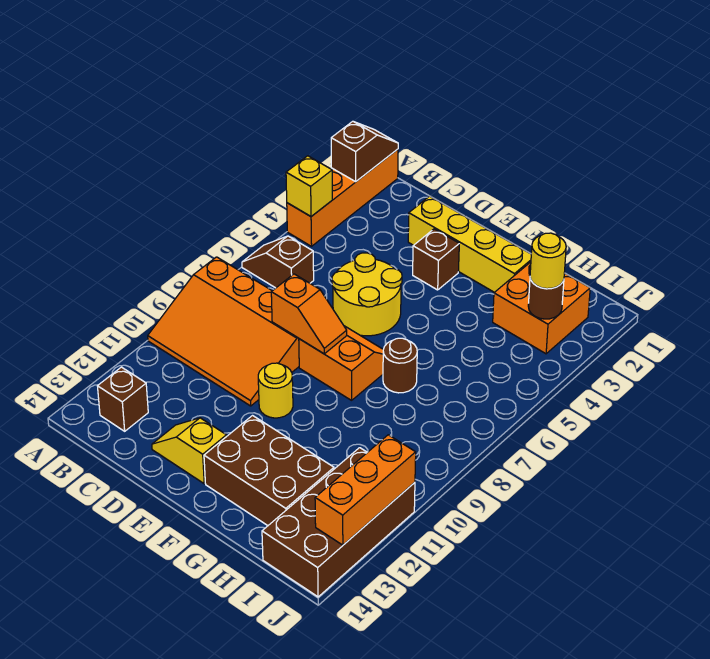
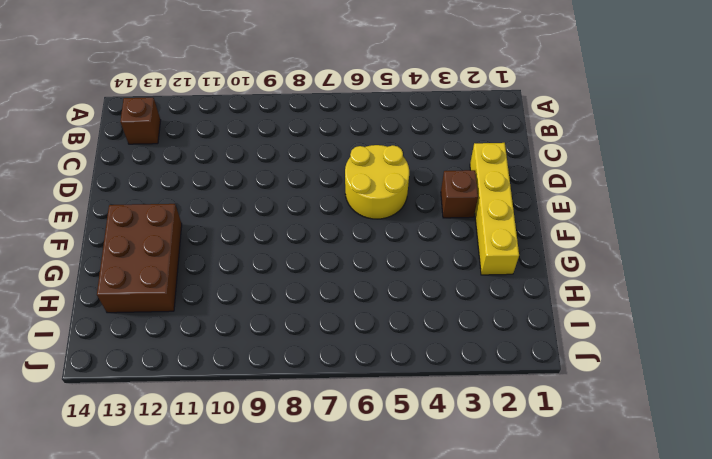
none -> orange 1x4 brick [287,149,398,246]
none -> brown 1x2 slope [242,236,314,288]
none -> orange 3x4 slope [148,257,299,406]

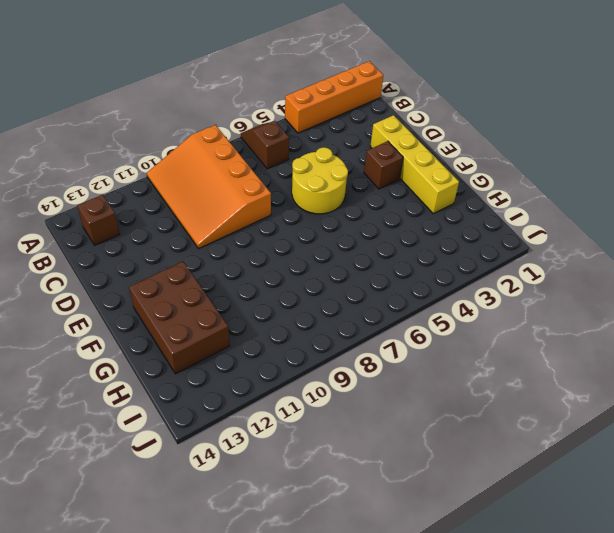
none -> yellow 1x2 slope [152,418,227,484]
none -> orange 2x2 slope [299,326,383,400]
none -> yellow 1x1 round brick [258,363,293,418]

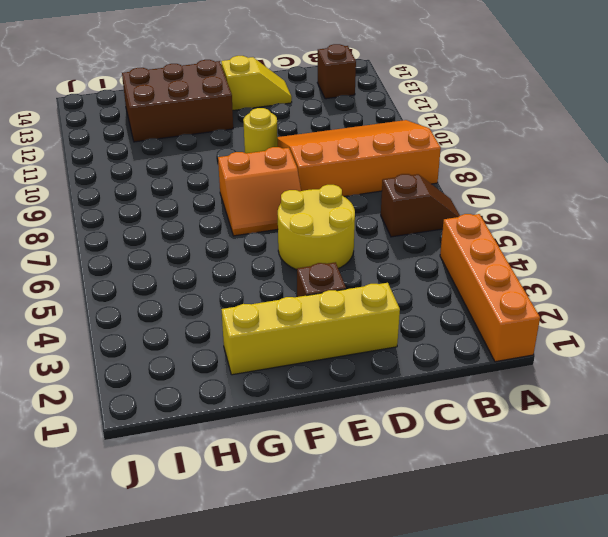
none -> brown 1x1 round brick [383,338,417,393]
none -> orange 2x2 brick [493,262,590,354]
none -> brown 2x4 brick [262,448,415,597]

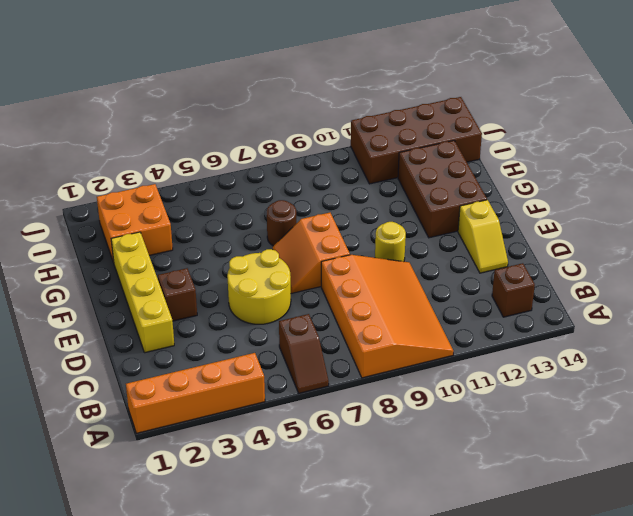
none -> brown 1x2 slope [331,121,398,182]
none -> yellow 1x1 brick [286,156,332,216]
none -> orange 1x2 slope [271,274,347,354]

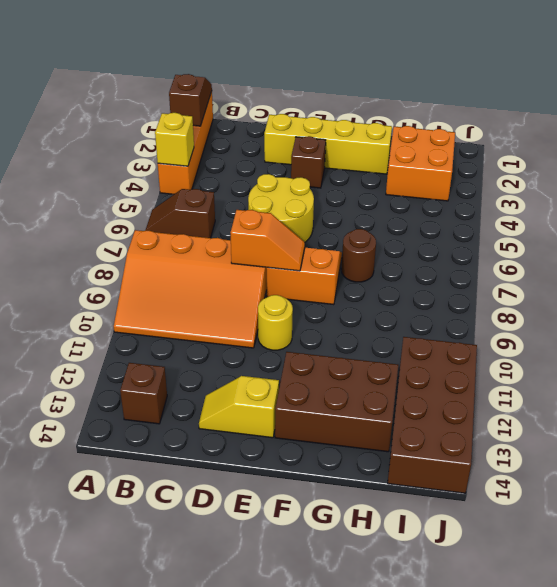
none -> brown 1x1 round brick [528,278,564,319]
none -> orange 1x3 brick [315,435,416,545]
none -> yellow 1x1 round brick [530,233,566,289]

